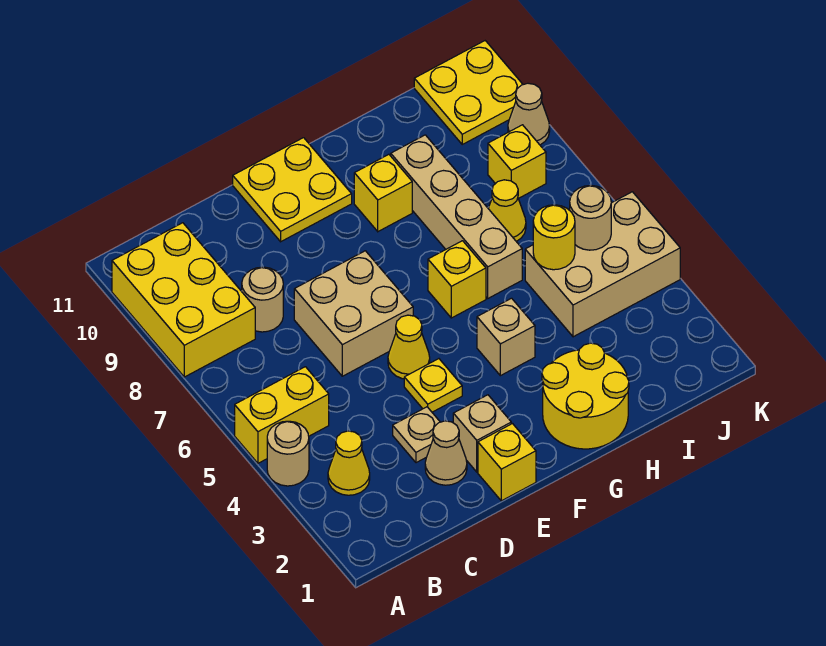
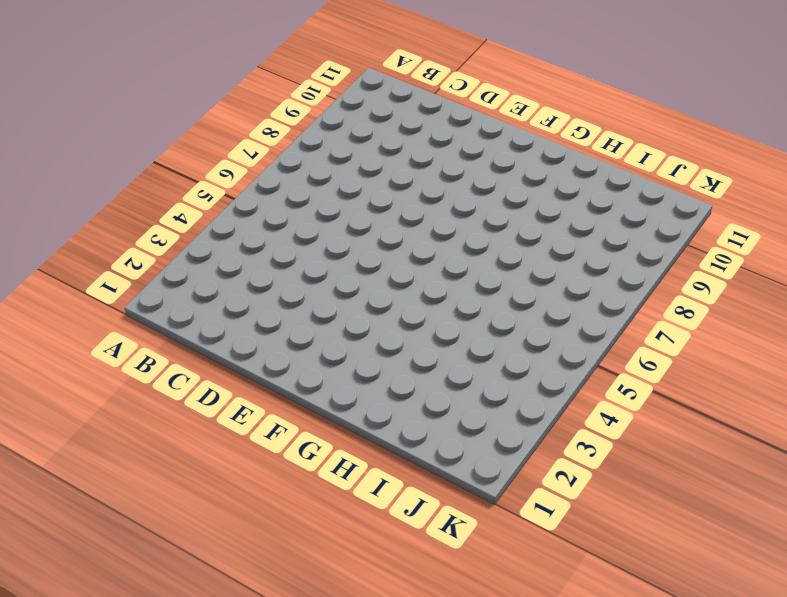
none -> tan 1x1 round brick [267,421,309,486]
none -> yellow 1x2 brick [235,367,329,463]
none -> yellow 2x3 brick [112,223,255,377]

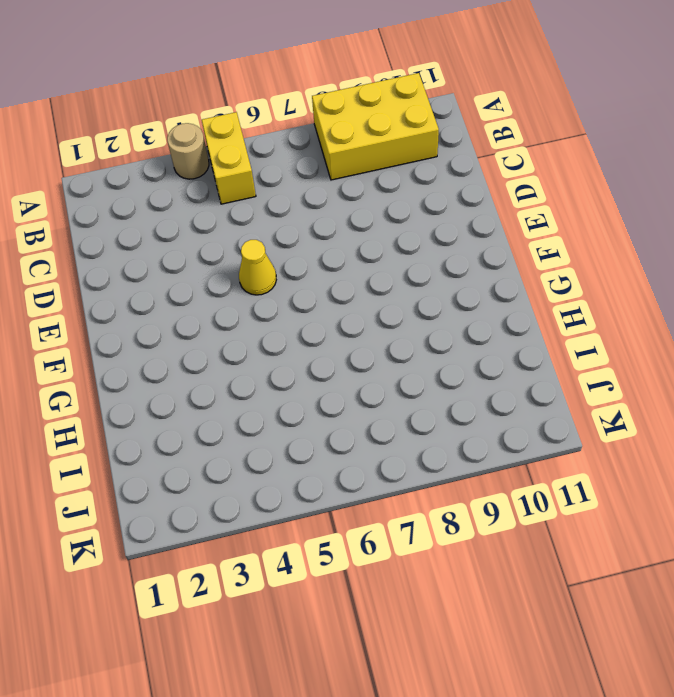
none -> yellow 1x1 cone [328,431,370,495]
none -> tan 1x1 round brick [242,267,283,332]
none -> tan 1x1 cone [425,421,467,485]

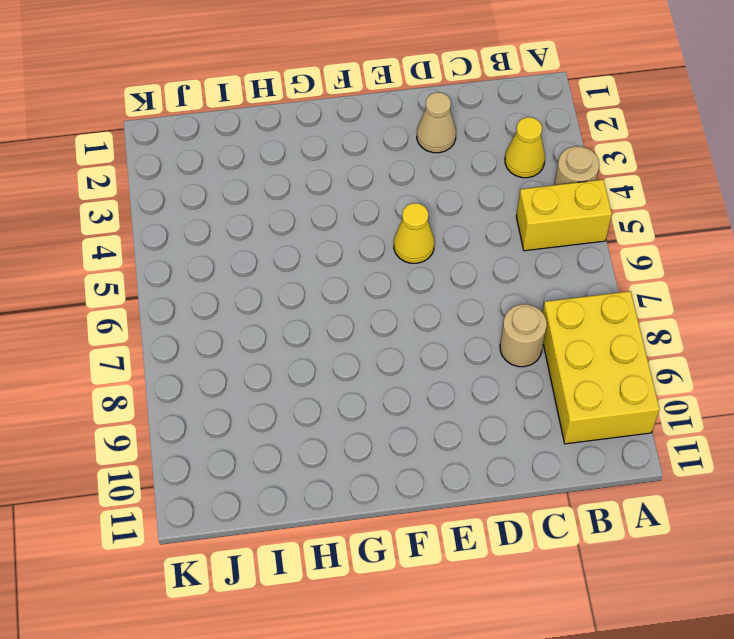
none -> tan 1x1 plate [393,407,440,463]
none -> tan 2x2 brick [294,251,413,376]
none -> yellow 1x1 brick [478,424,536,501]

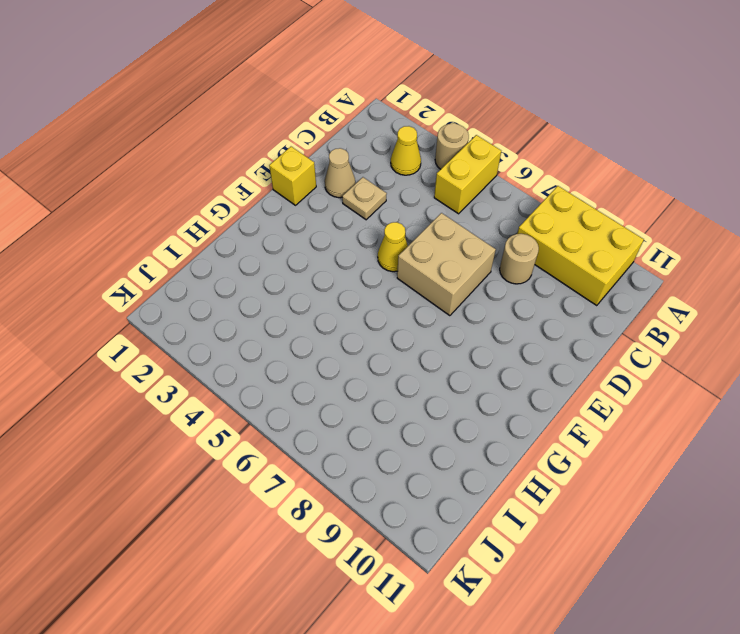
none -> tan 1x1 brick [453,395,511,472]
none -> yellow 1x1 plate [404,359,462,412]
none -> yellow 2x2 plate [233,138,352,242]

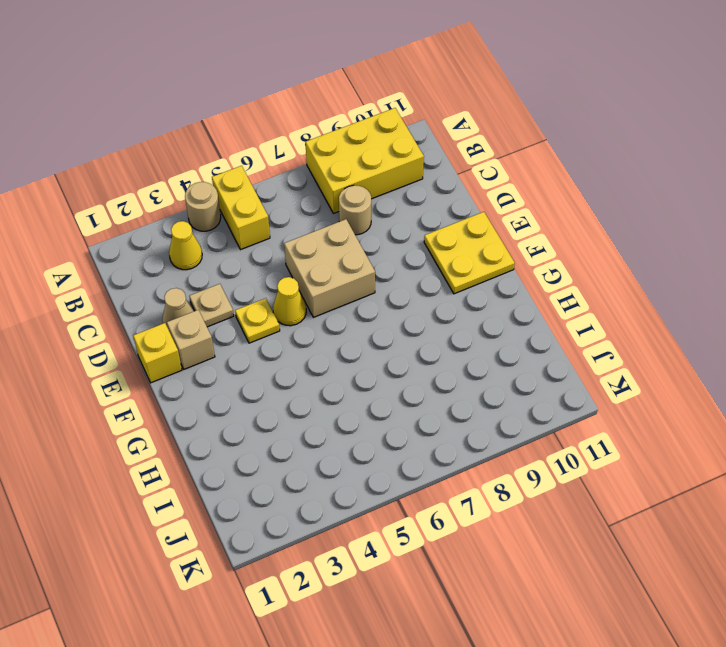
none -> yellow 2x2 round brick [542,343,629,449]
none -> tan 1x1 brick [477,298,535,376]
none -> yellow 1x1 brick [428,241,486,318]

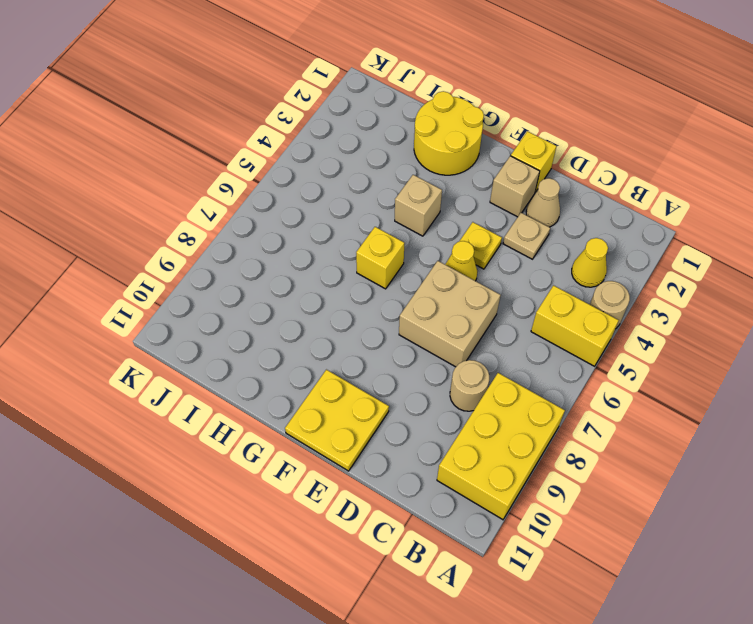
none -> yellow 1x1 brick [354,154,412,231]
none -> tan 1x4 brick [391,135,522,298]
none -> tan 2x3 brick [525,192,680,337]

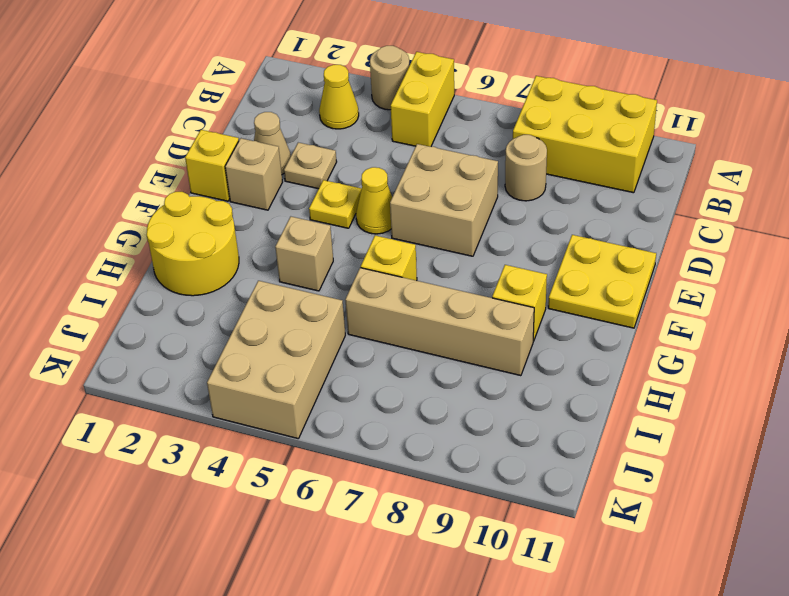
none -> yellow 1x1 cone [488,180,526,241]
none -> yellow 1x1 brick [488,125,546,199]
none -> yellow 2x2 plate [414,41,523,144]

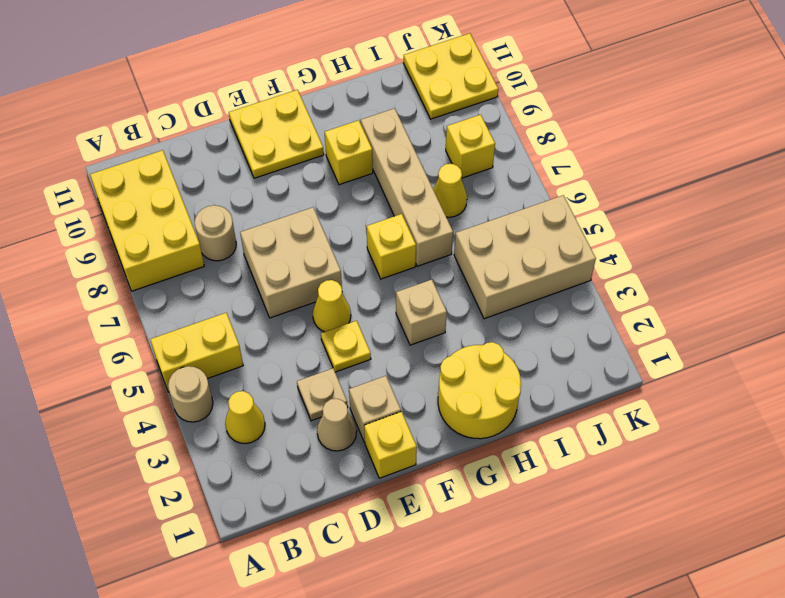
none -> tan 1x1 cone [508,83,550,145]
none -> yellow 1x1 round brick [533,205,575,270]
none -> tan 1x1 round brick [570,185,611,250]

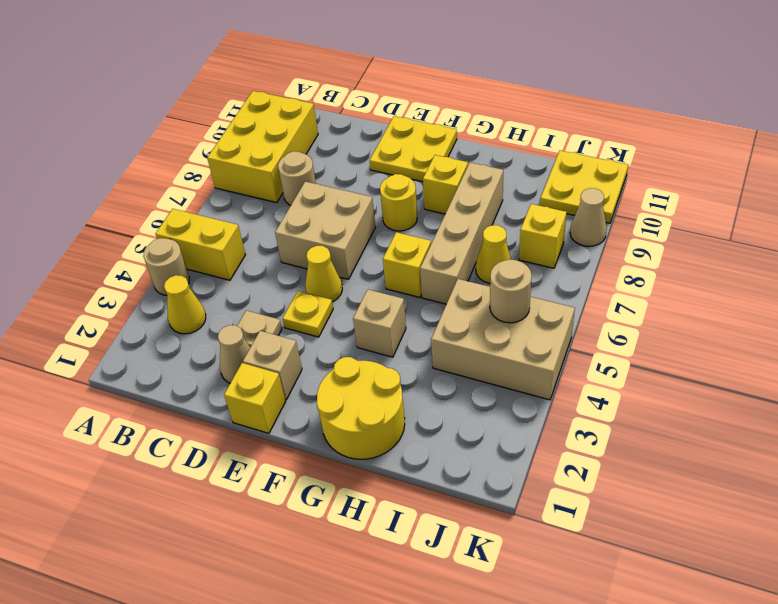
yellow 1x1 round brick [380,174,417,231] -> yellow 1x1 round brick moved to [533,205,575,270]

